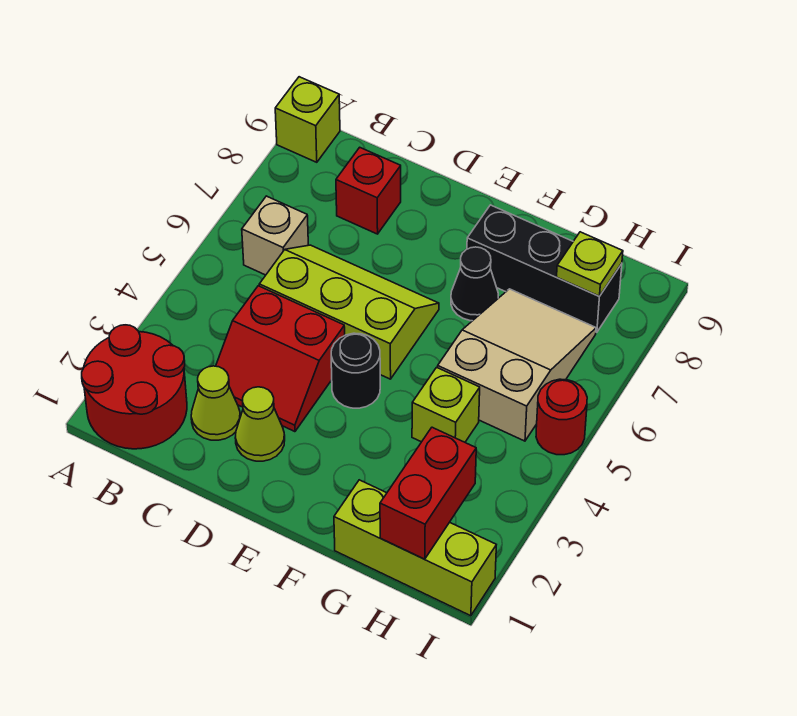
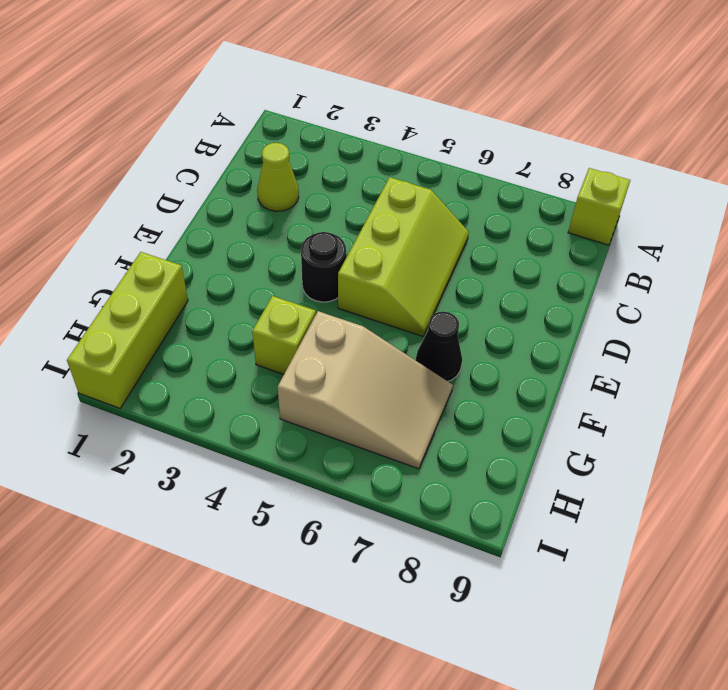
none -> red 2x2 round brick [82,325,187,449]
none -> tan 1x1 brick [242,196,308,275]
none -> red 2x2 slope [216,286,345,432]

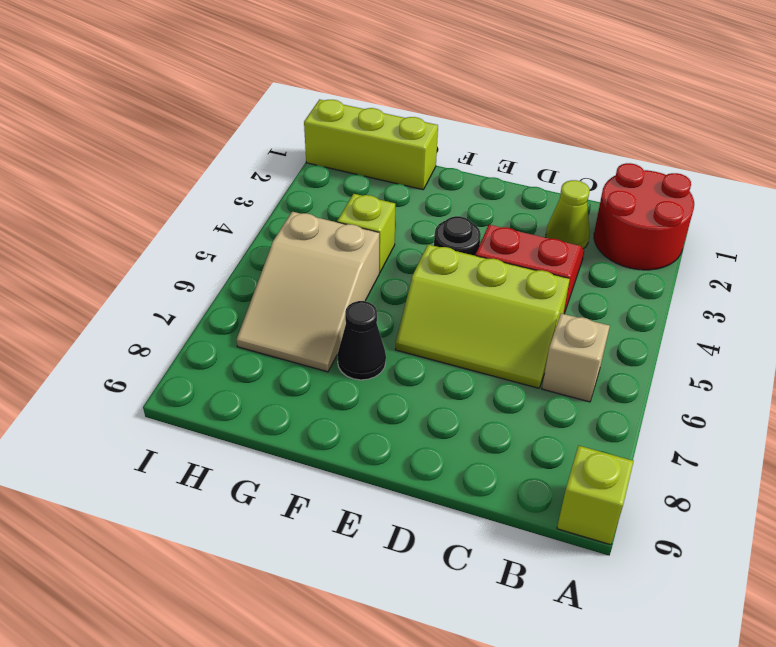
none -> red 1x1 brick [336,147,401,234]
none -> lime 1x1 cone [235,387,285,461]
none -> black 1x3 brick [467,205,622,332]

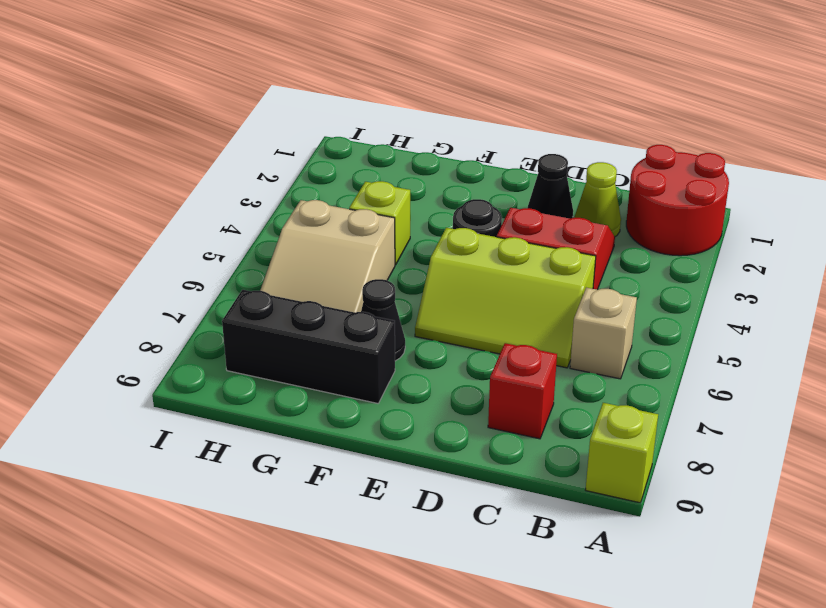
black 1x1 cone [528,154,573,219] -> lime 1x1 cone [235,387,285,461]
none -> lime 1x3 brick [334,480,496,616]
none -> red 1x1 round brick [536,379,587,455]
none -> red 1x2 brick [380,427,476,559]

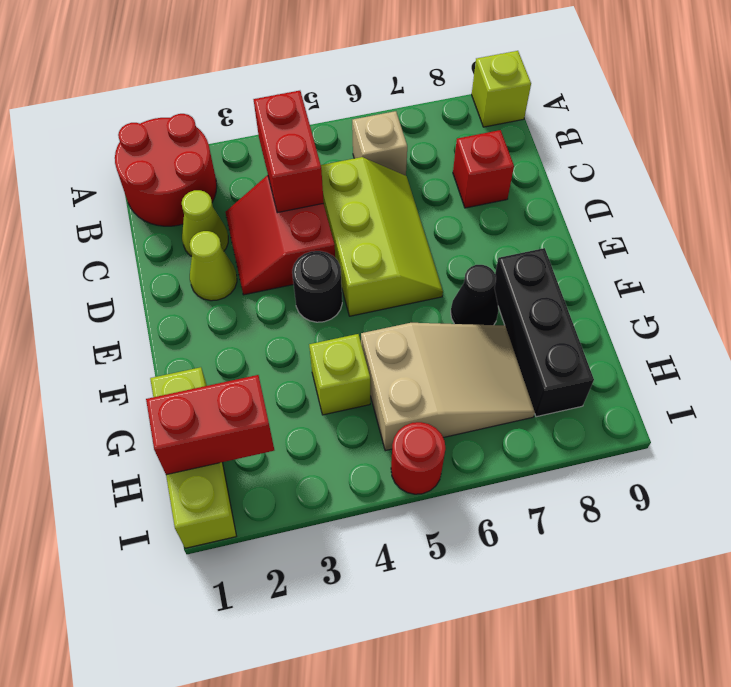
red 1x2 brick [253,91,324,213] -> none
none -> lime 1x1 plate [557,232,623,296]

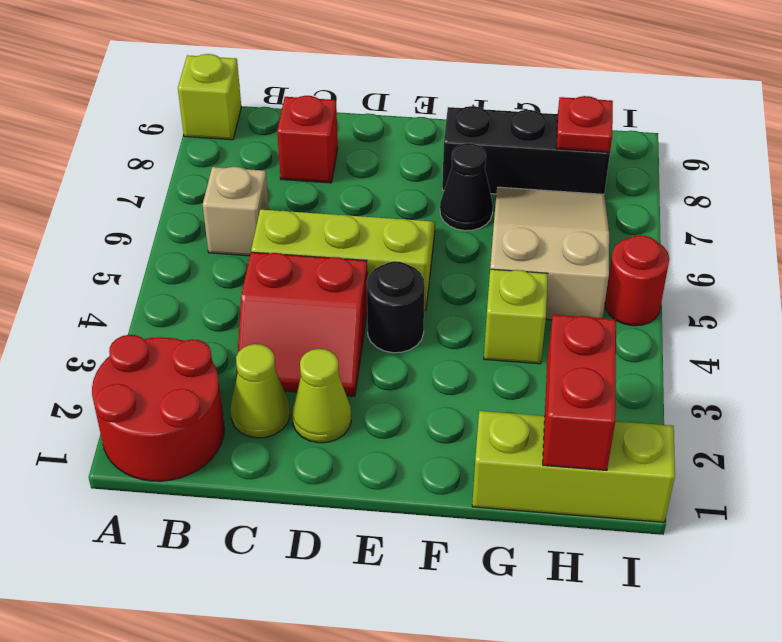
red 1x1 plate [556,96,613,152] -> lime 1x1 plate [557,232,623,296]

